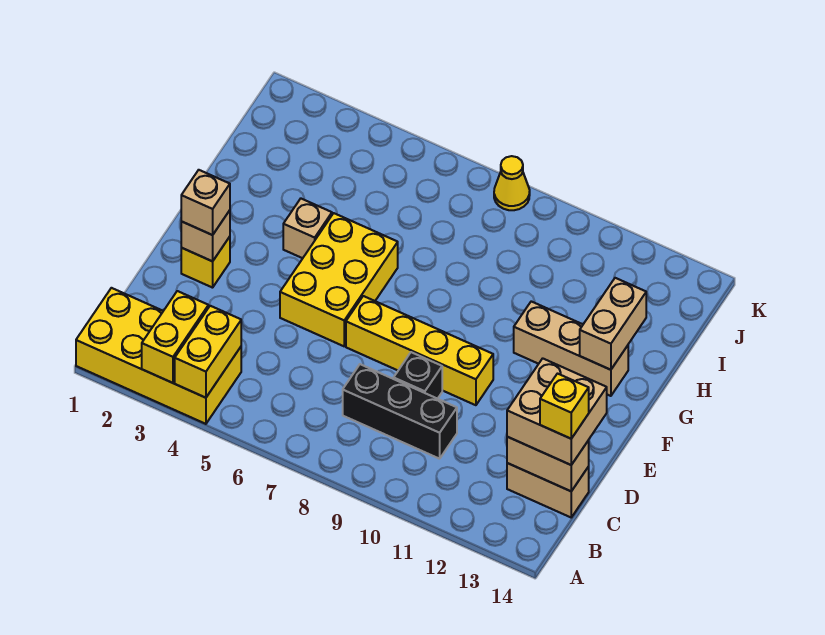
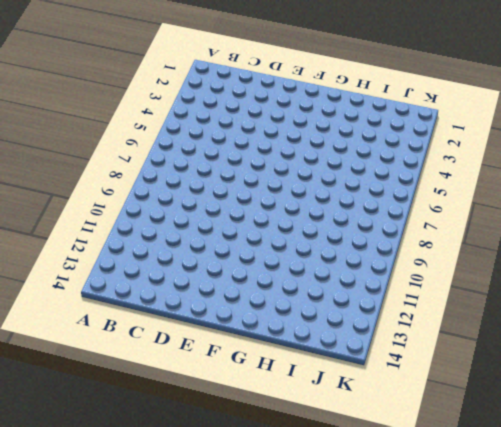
none -> yellow 2x4 brick [76,288,241,424]
none -> black 1x3 brick [343,364,457,459]
none -> tan 1x2 brick [507,463,589,517]

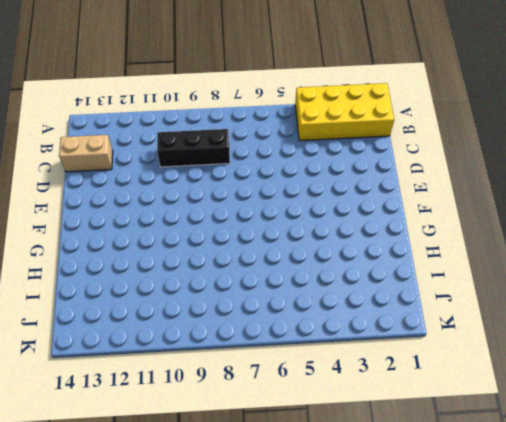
none -> black 1x1 brick [394,352,442,399]
none -> yellow 1x1 brick [181,237,230,288]
none -> yellow 2x3 brick [280,213,398,346]

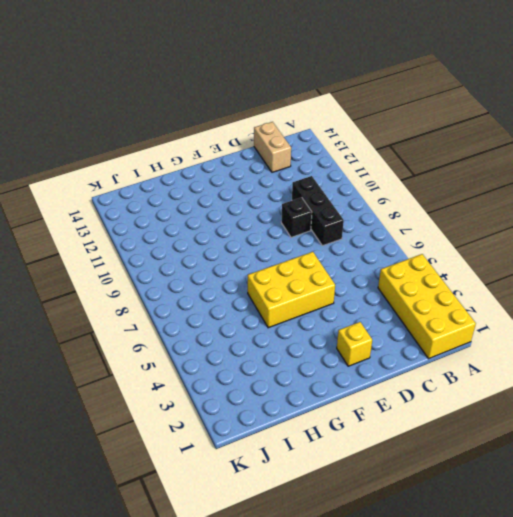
none -> yellow 1x4 brick [346,296,493,405]
none -> tan 1x1 brick [283,199,332,258]
none -> tan 1x3 brick [514,301,628,396]

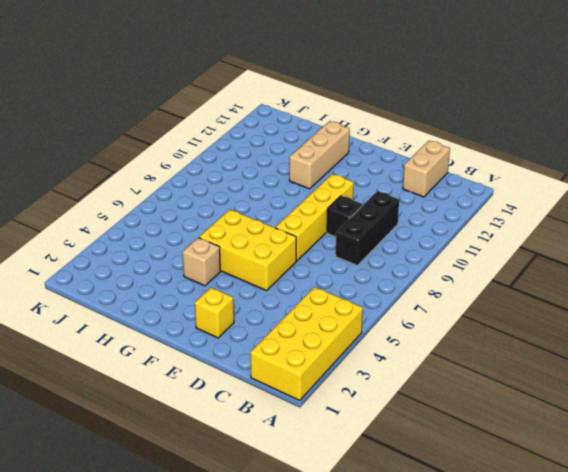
none -> yellow 1x1 cone [494,156,530,210]
none -> yellow 1x2 brick [142,291,208,383]
none -> yellow 1x2 brick [175,306,241,398]

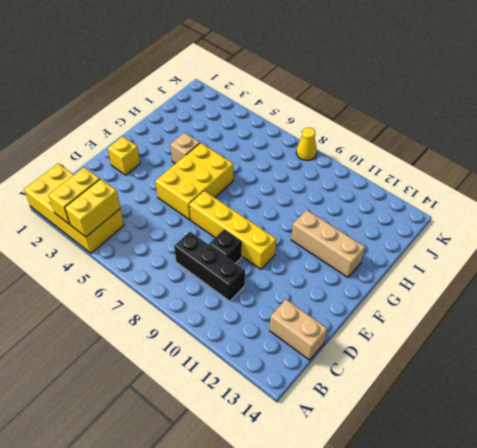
none -> tan 1x2 brick [507,437,589,491]
none -> tan 1x1 brick [181,210,230,261]
none -> tan 1x2 brick [580,278,646,370]

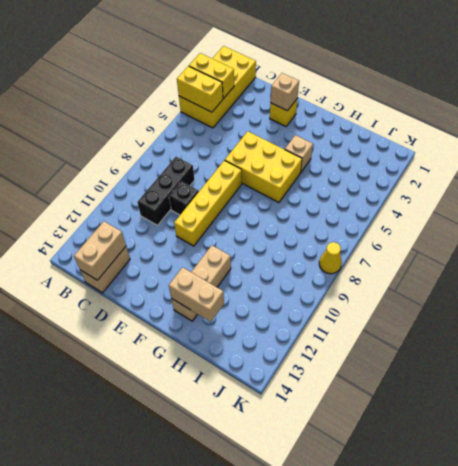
none -> tan 2x2 brick [507,358,607,465]
none -> tan 1x1 brick [181,170,230,235]
none -> yellow 1x1 brick [540,374,589,439]

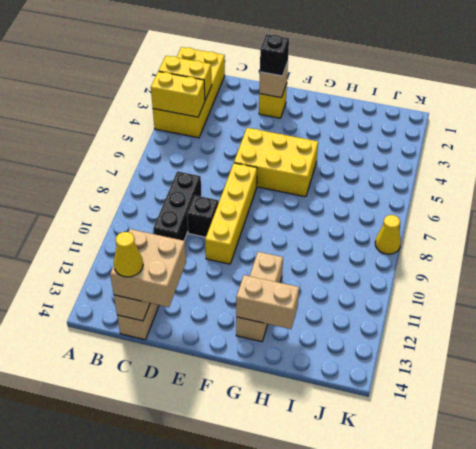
yellow 1x1 cone [114,232,143,277] -> yellow 1x1 brick [540,374,589,439]
black 1x1 brick [260,34,289,76] -> tan 1x1 brick [181,170,230,235]
none -> tan 1x1 brick [283,199,332,258]

